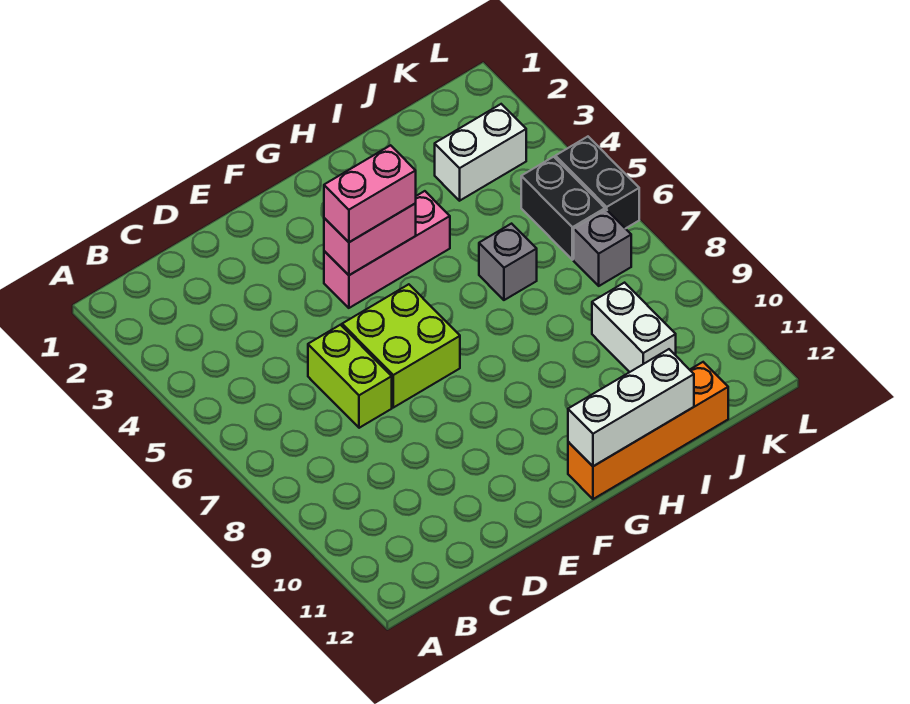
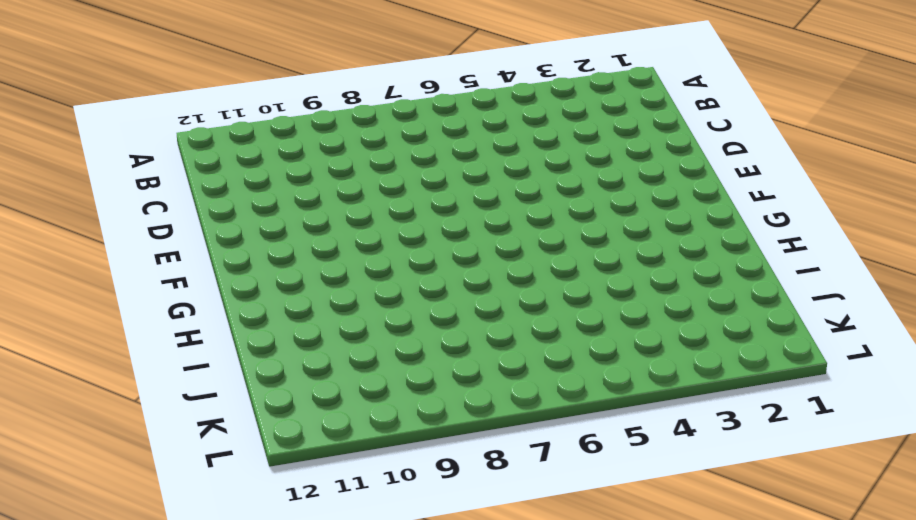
none -> lime 1x2 brick [308,325,392,428]
none -> lime 2x2 brick [342,284,460,408]
none -> pink 1x3 brick [324,191,450,308]

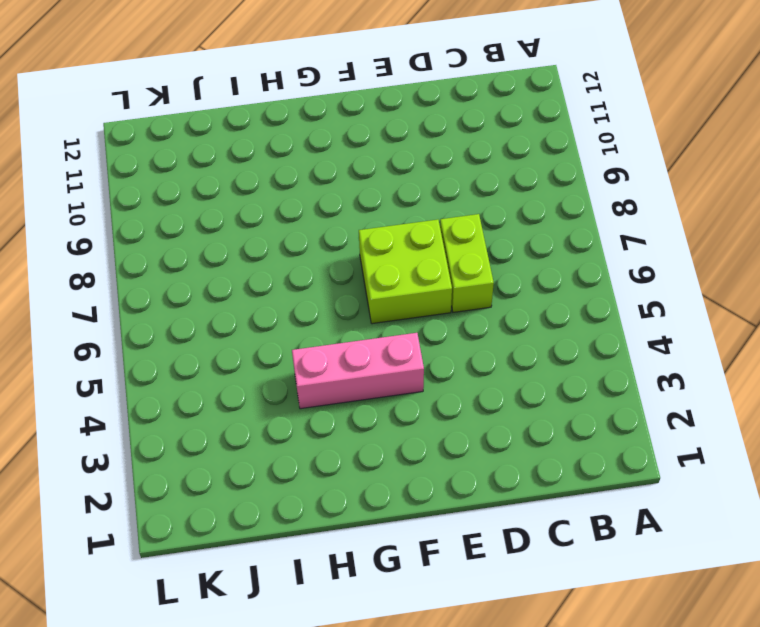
none -> orange 1x4 brick [568,362,728,499]
none -> grey 1x1 brick [479,224,537,300]
none -> white 1x2 brick [435,104,526,201]

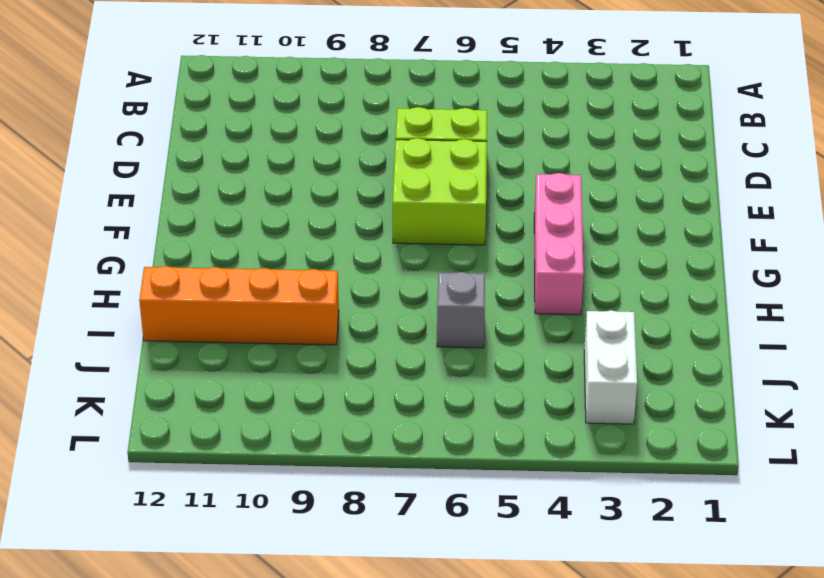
orange 1x4 brick [139,266,339,345] -> orange 1x4 brick turned to [568,362,728,499]
none -> white 1x2 brick [592,283,676,372]
none -> black 1x2 brick [521,157,605,260]
none -> grey 1x1 brick [574,210,631,286]

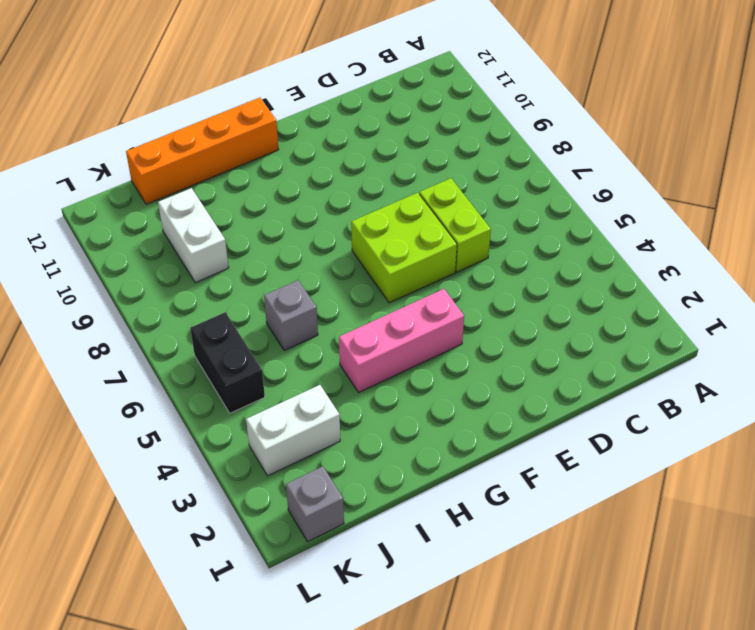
grey 1x1 brick [286,466,344,542] -> grey 1x1 brick moved to [574,210,631,286]
none -> black 1x2 brick [555,137,639,229]
none -> pink 1x2 brick [324,203,416,275]
none -> white 1x3 brick [568,349,694,466]

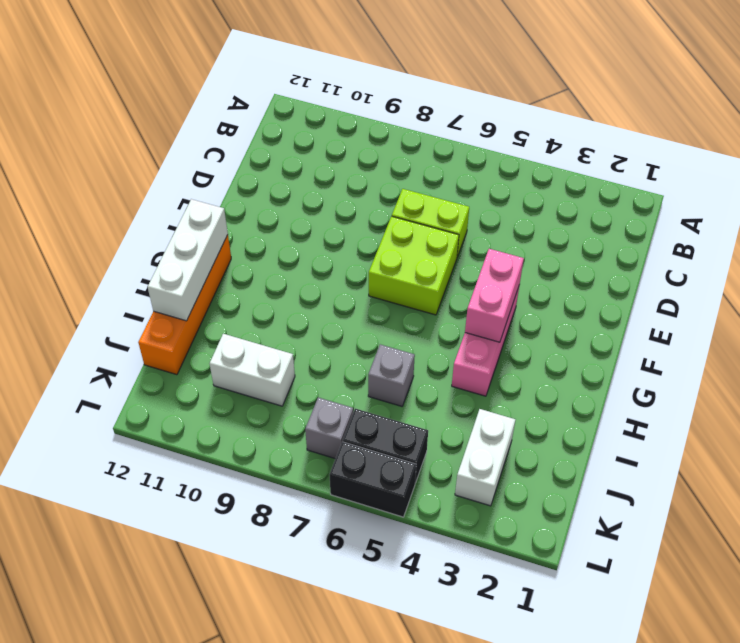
none -> pink 1x2 brick [324,145,416,242]

